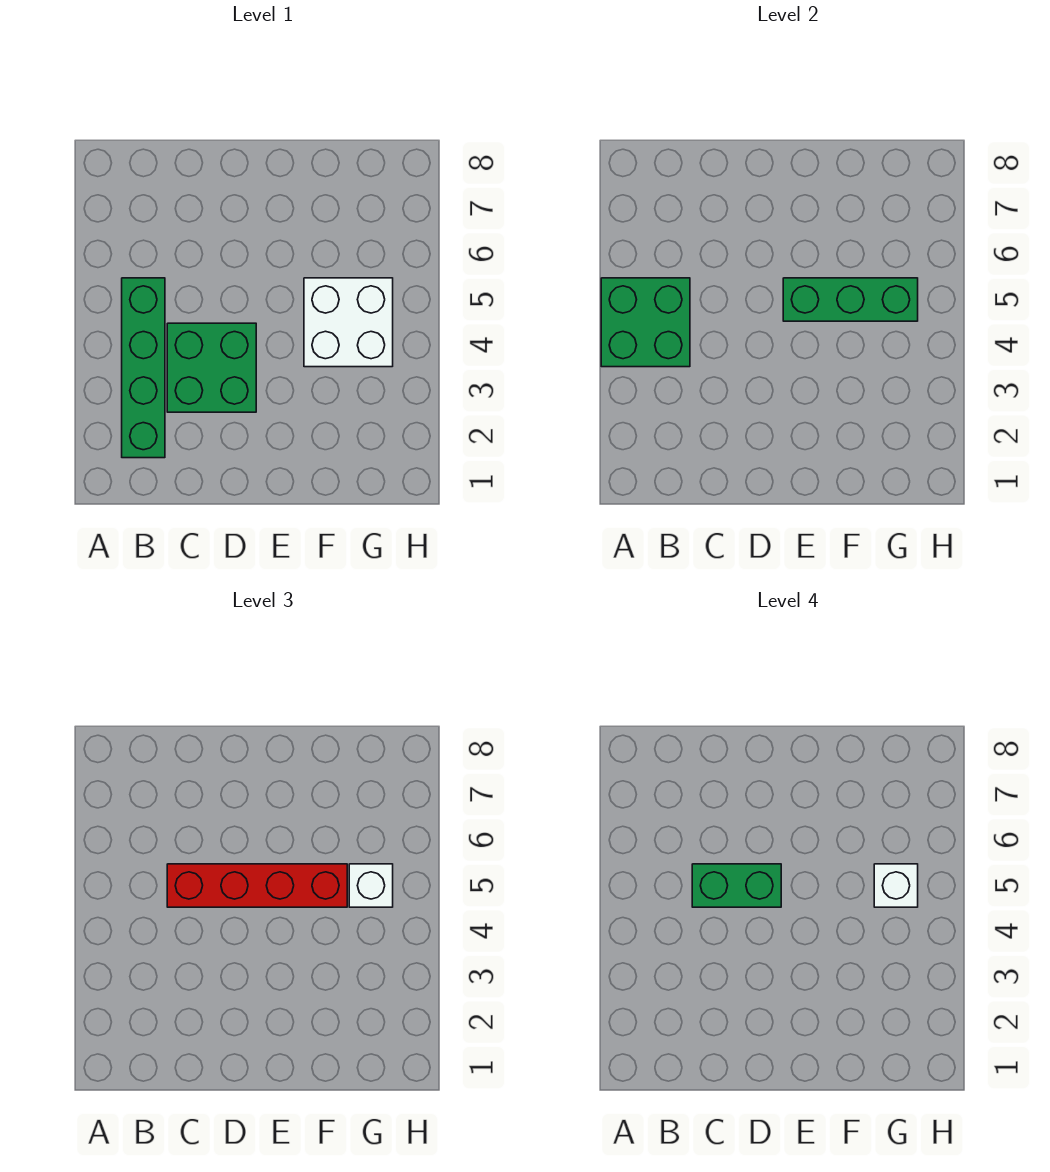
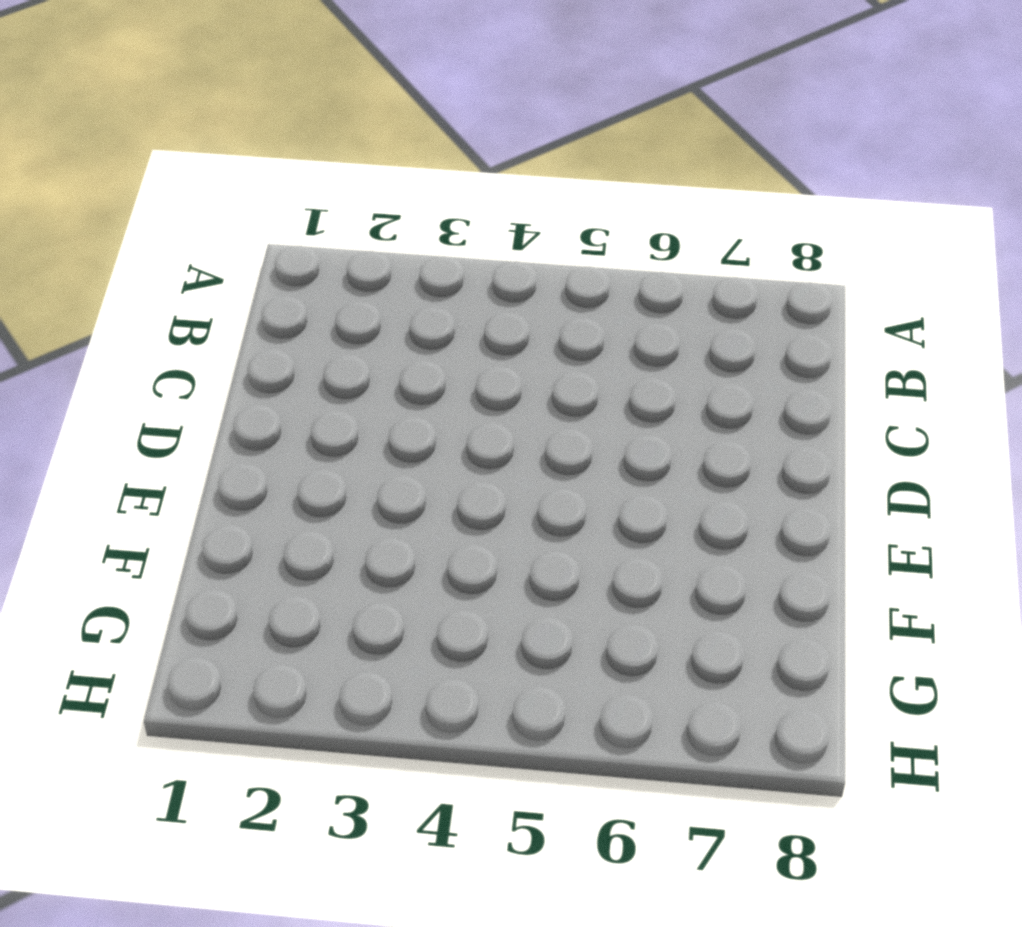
none -> green 1x4 brick [122,278,165,458]
none -> green 2x2 brick [167,323,256,412]

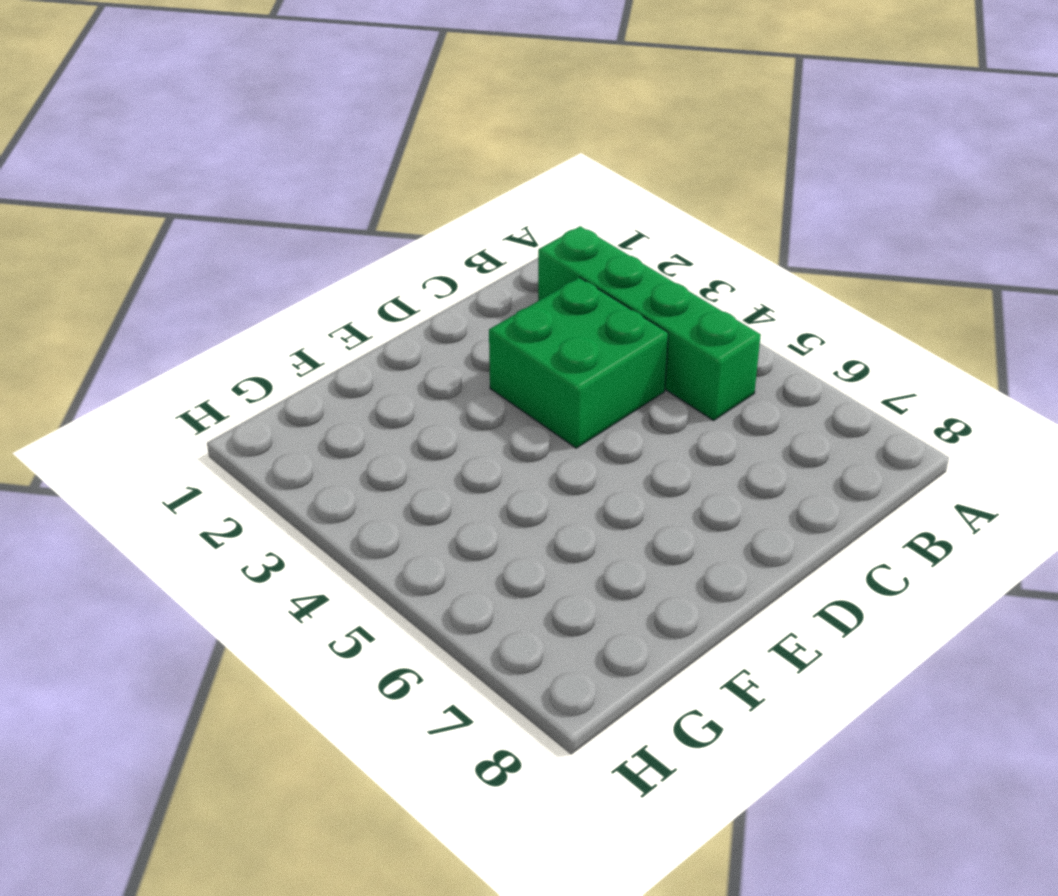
none -> white 2x2 brick [304,278,393,367]
none -> green 2x2 brick [601,278,690,367]

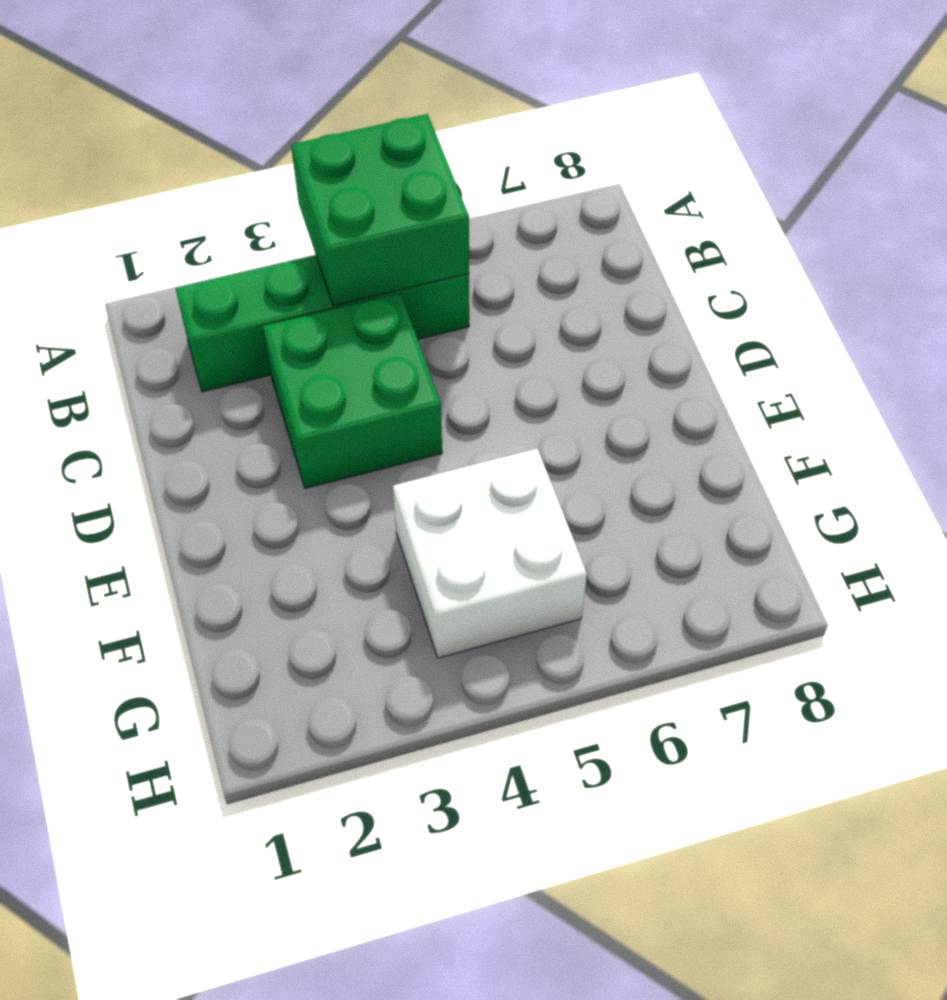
none -> green 1x3 brick [783,278,918,321]
none -> red 1x4 brick [167,864,347,907]

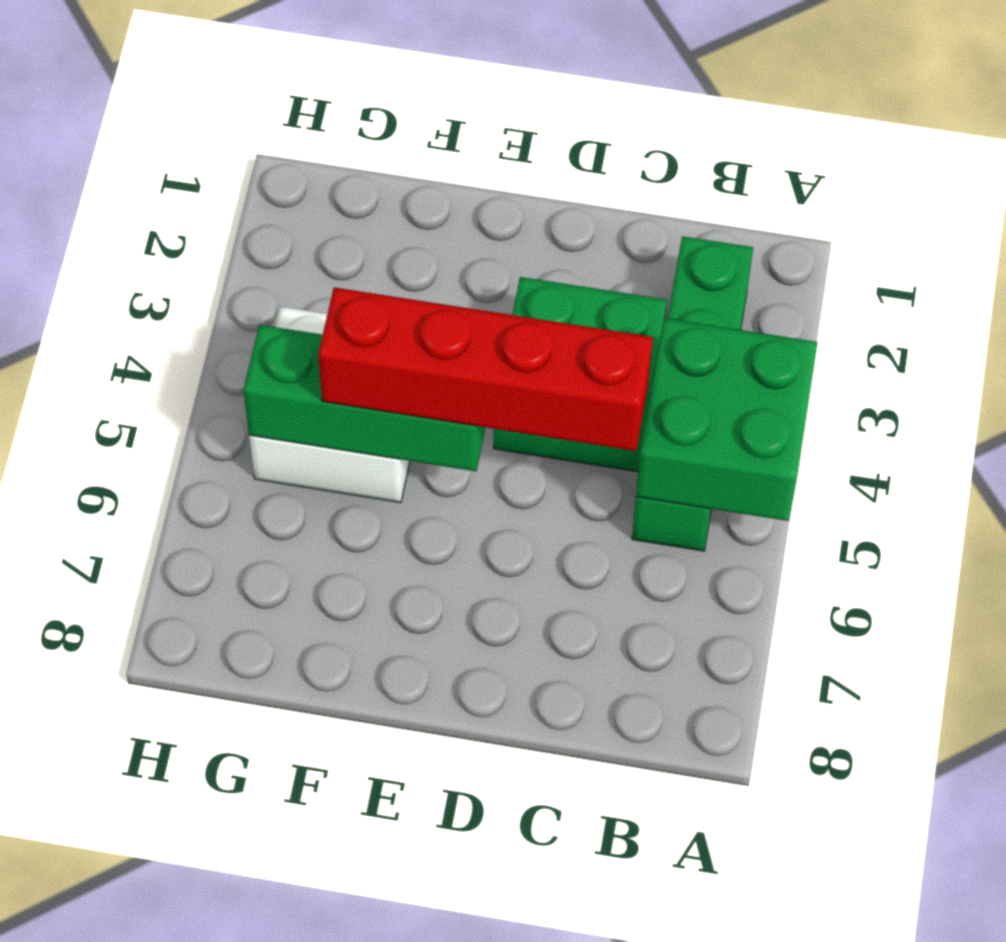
none -> white 1x1 brick [349,864,393,907]
none -> green 1x2 brick [692,864,781,907]

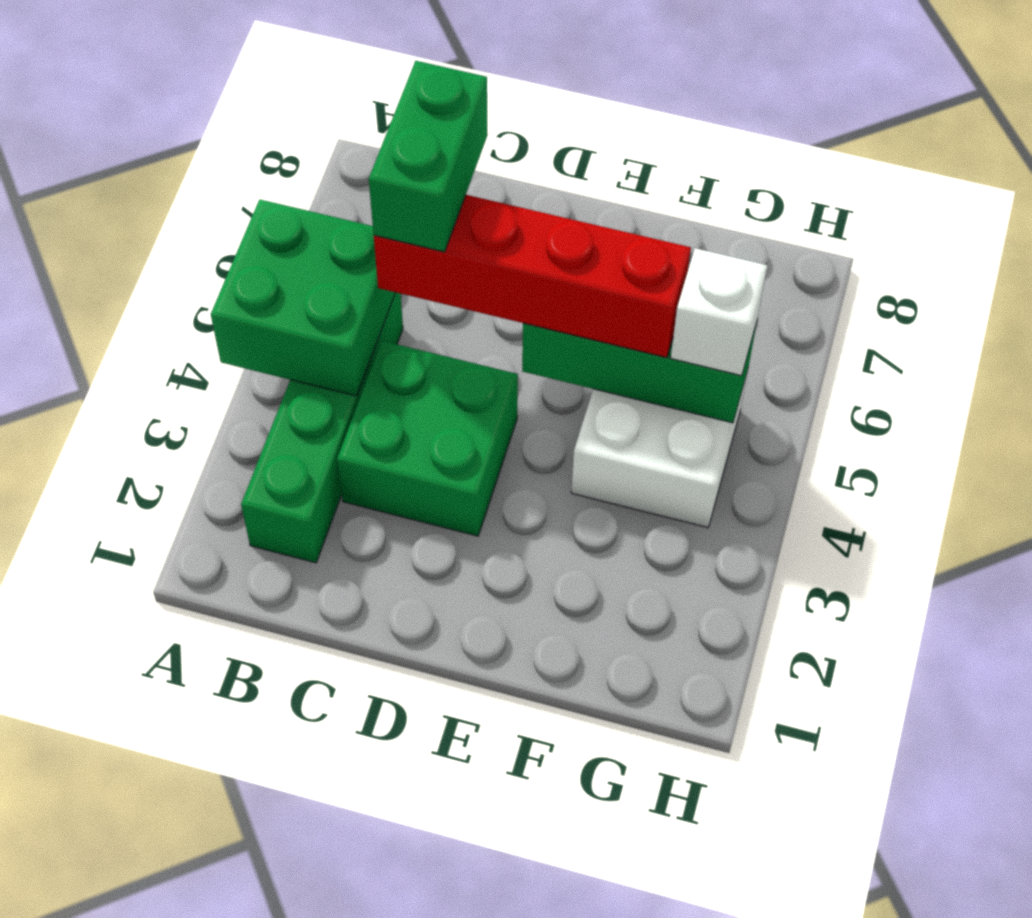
green 1x2 brick [369,61,488,252] -> green 1x2 brick turned to [692,864,781,907]
none -> white 1x1 brick [874,864,918,907]

